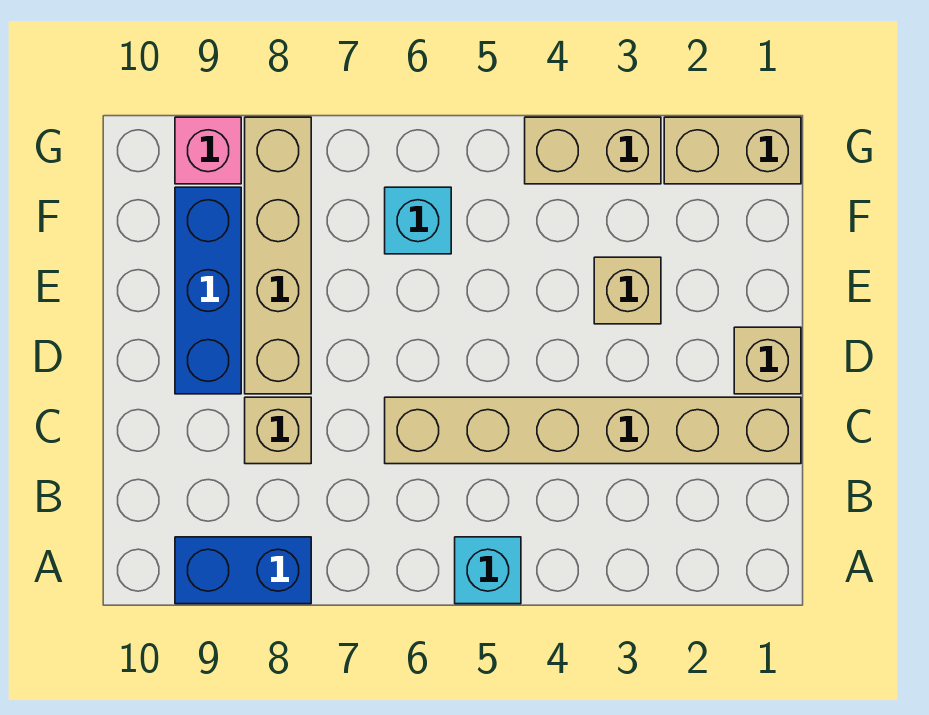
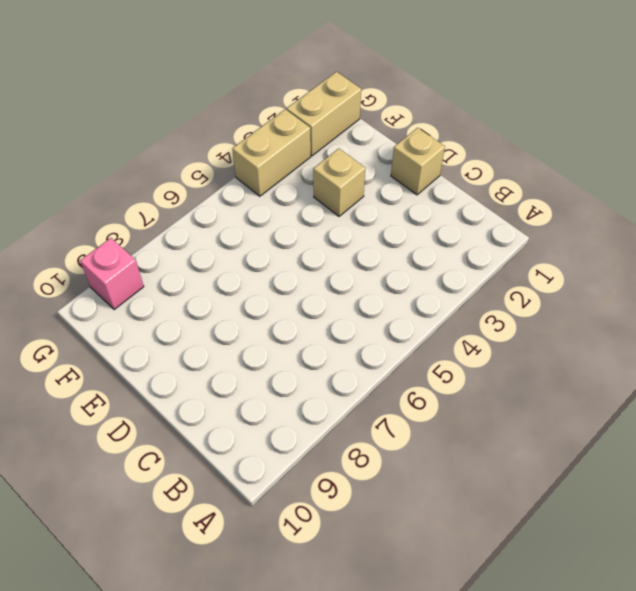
none -> cyan 1x1 brick [455,537,521,604]
none -> blue 1x2 brick [175,537,311,604]
none -> tan 1x6 brick [385,397,801,464]

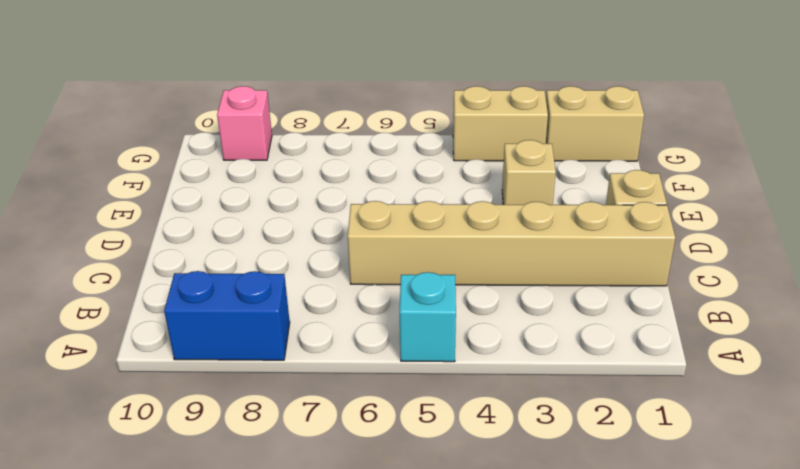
none -> tan 1x1 brick [245,397,311,464]
none -> tan 1x4 brick [245,117,311,394]
none -> blue 1x3 brick [175,187,241,394]

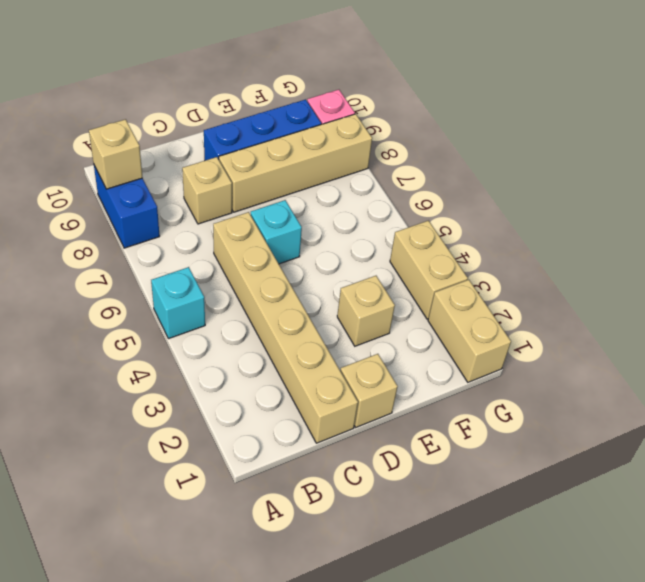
tan 1x1 brick [89,119,143,189] -> none
cyan 1x1 brick [251,200,302,264] -> cyan 1x1 brick moved to [385,187,451,254]

